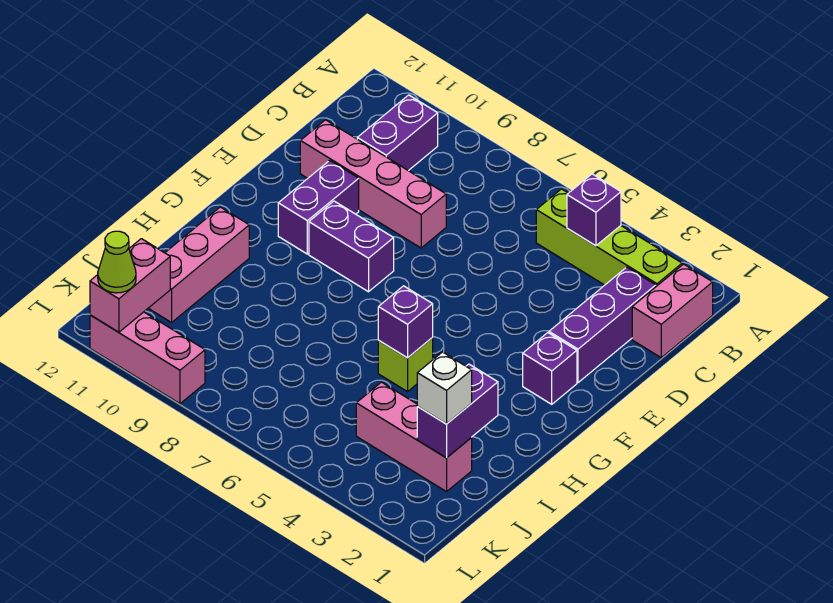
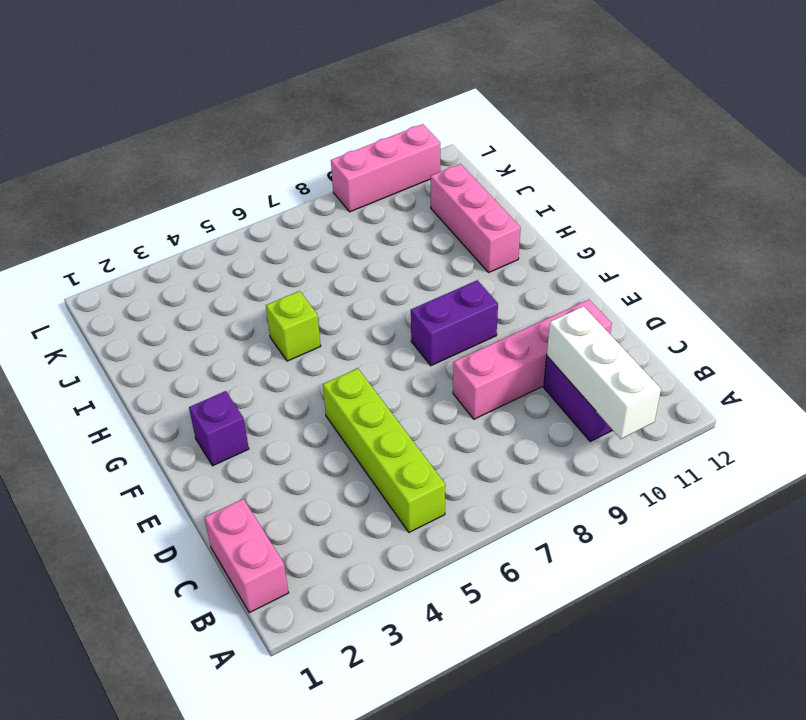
white 1x3 brick [547,306,661,439] -> none
lime 1x4 brick [323,368,445,532] -> lime 1x4 brick turned to [536,189,682,286]
none -> purple 1x3 brick [549,267,656,383]
none -> purple 1x2 brick [278,161,359,254]
none -> pink 1x3 brick [356,382,472,492]

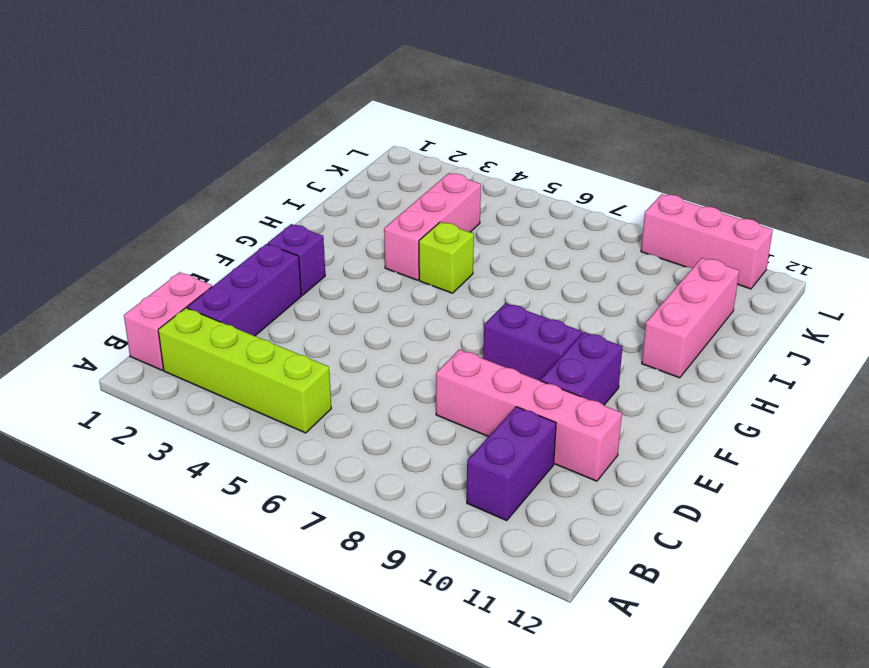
pink 1x3 brick [384,173,481,280] -> pink 1x3 brick turned to [356,382,472,492]
none -> purple 1x1 brick [567,174,621,246]
none -> purple 1x1 brick [378,286,433,358]
none -> purple 1x2 brick [417,364,498,458]

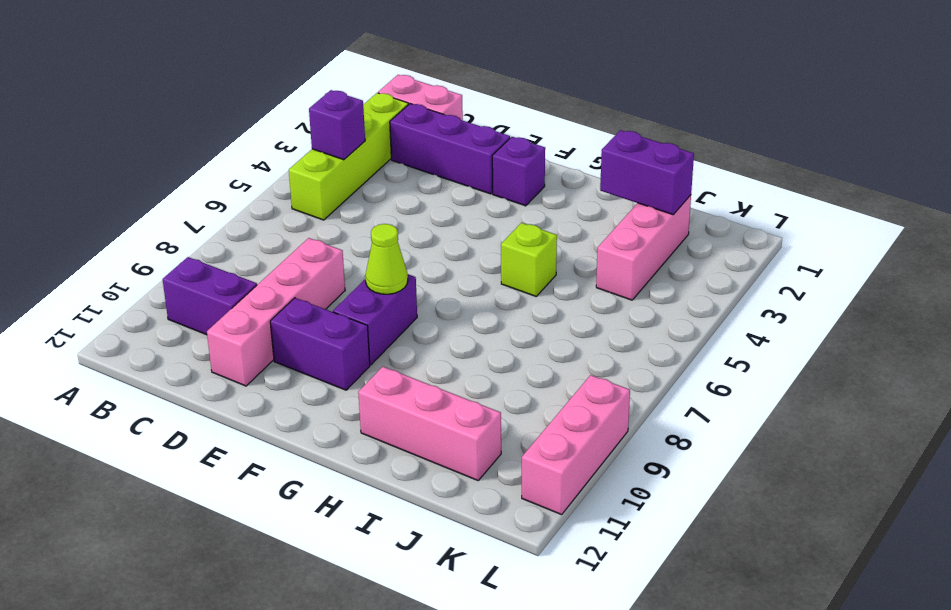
lime 1x1 cone [365,224,408,294] -> lime 1x1 cone moved to [98,231,136,293]
none -> purple 1x1 brick [378,286,433,358]
none -> pink 1x2 brick [90,239,170,332]
none -> white 1x1 brick [417,352,472,424]

